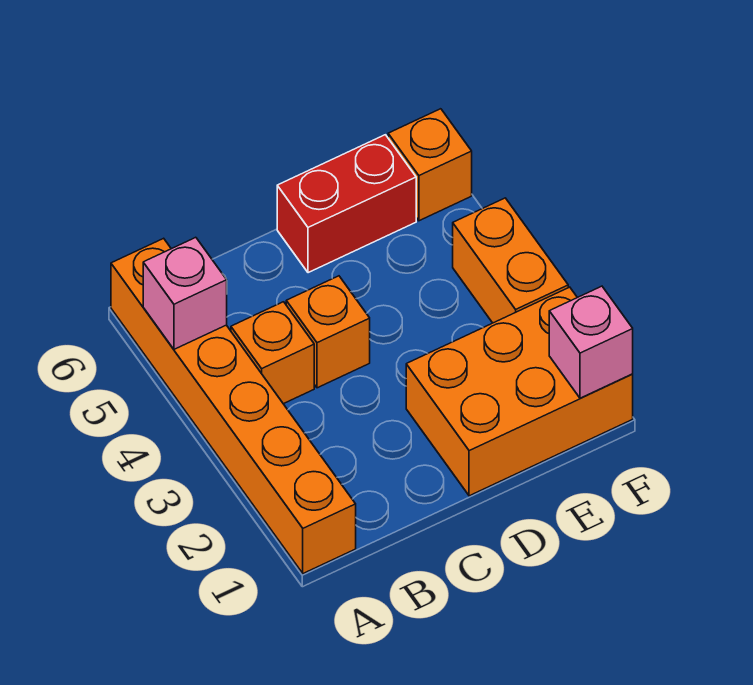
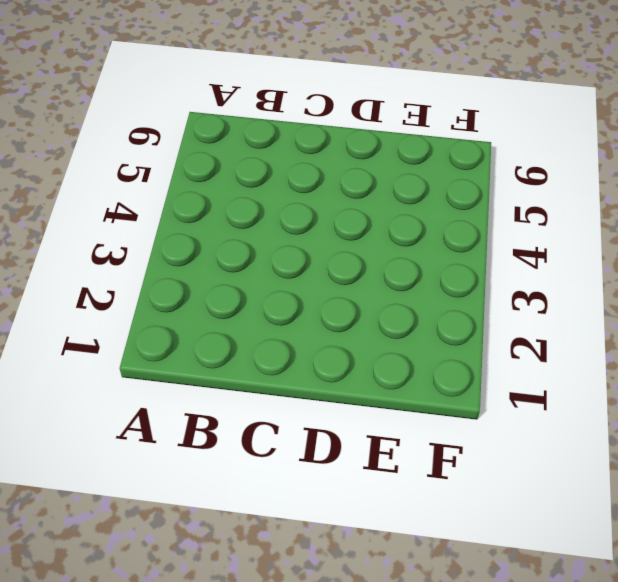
none -> orange 1x6 brick [111,238,356,574]
none -> orange 1x1 brick [231,302,314,404]

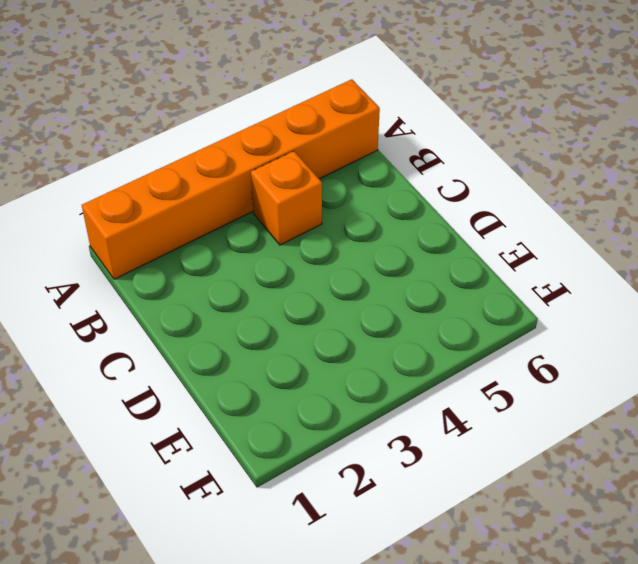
none -> orange 1x1 brick [286,276,370,388]
none -> orange 2x3 brick [406,287,633,496]

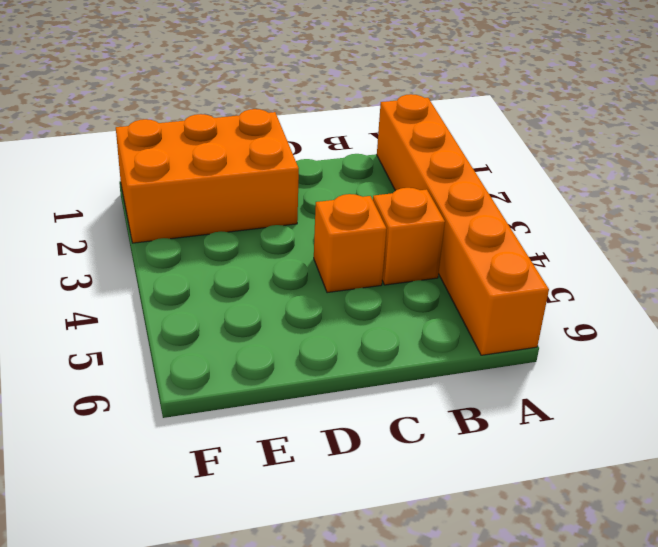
none -> red 1x2 brick [277,135,416,273]
none -> orange 1x2 brick [453,198,568,323]

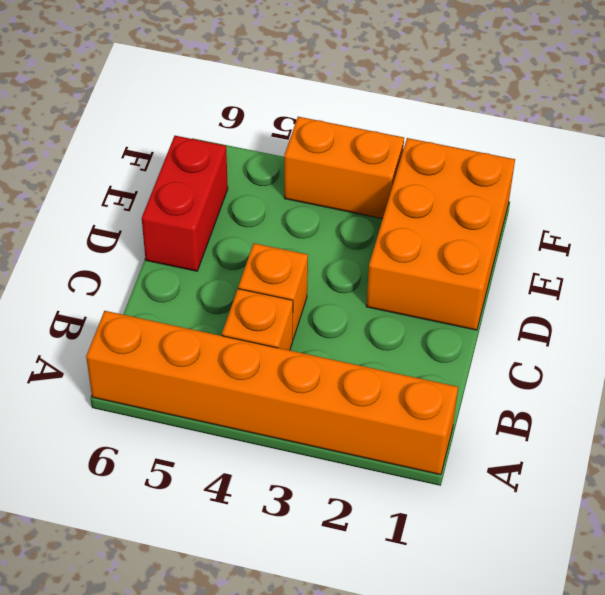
none -> orange 1x1 brick [388,109,472,221]
none -> pink 1x1 brick [143,237,227,349]

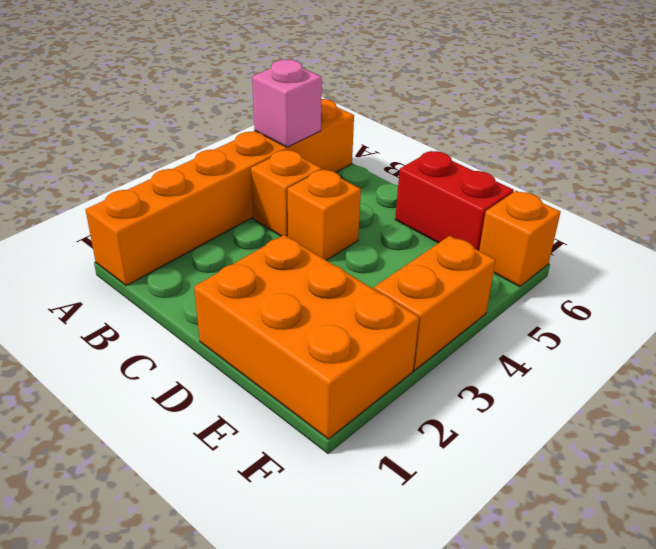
none -> pink 1x1 brick [549,286,633,398]

